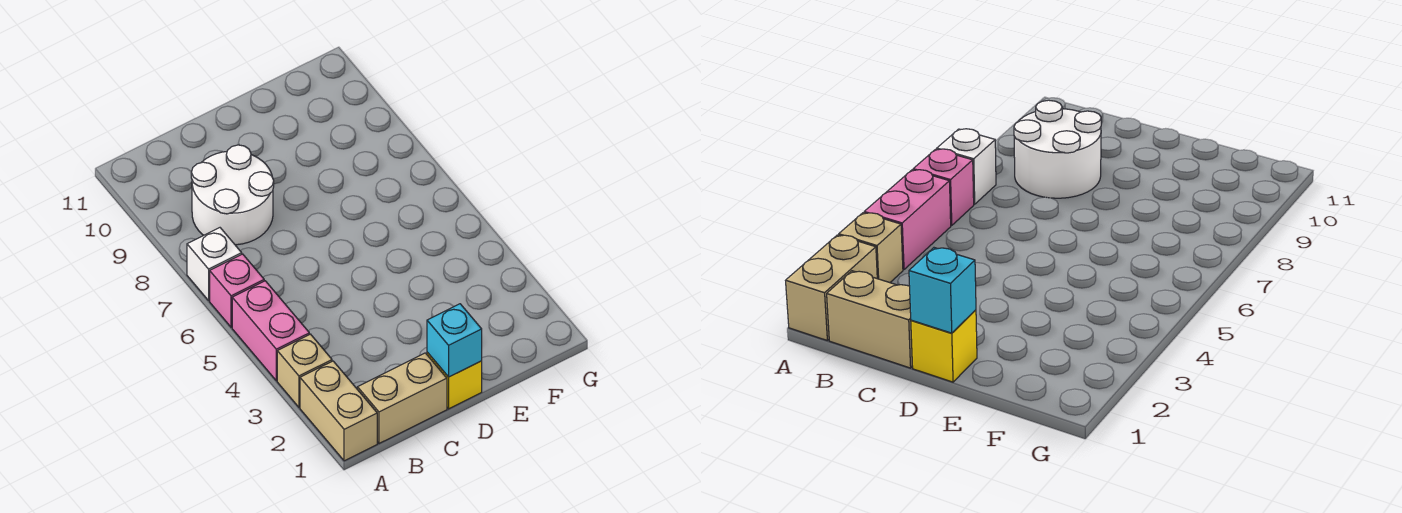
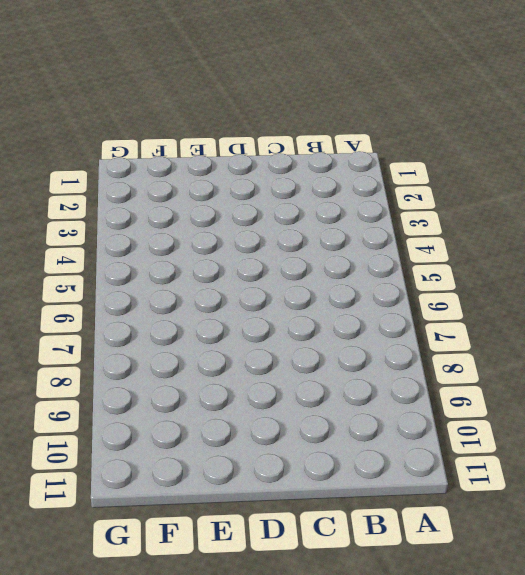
none -> tan 1x2 brick [300,361,377,461]
none -> tan 1x1 brick [277,334,332,407]

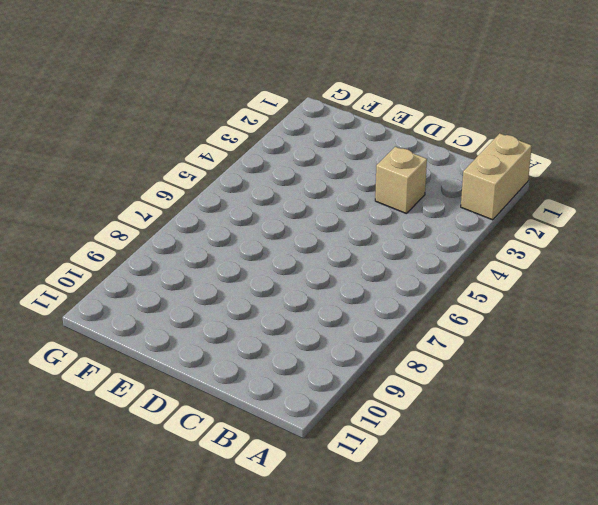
tan 1x1 brick [375,147,427,214] -> tan 1x1 brick moved to [277,334,332,407]
none -> pink 1x2 brick [232,281,309,381]
none -> pink 1x1 brick [210,254,264,327]

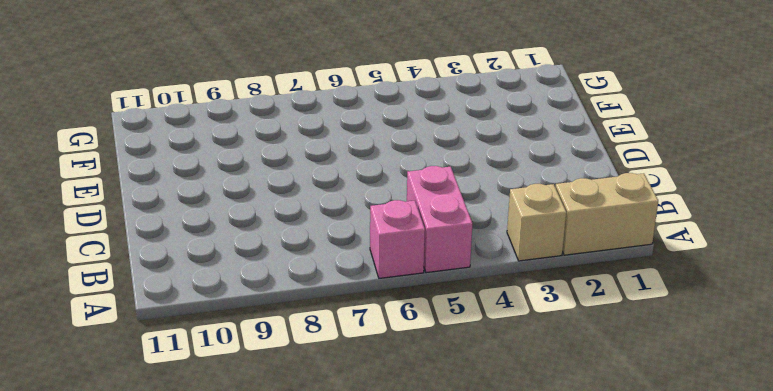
pink 1x2 brick [407,166,472,273] -> pink 1x2 brick turned to [232,281,309,381]
none -> white 1x1 brick [187,228,242,300]
none -> tan 1x2 brick [357,353,447,443]

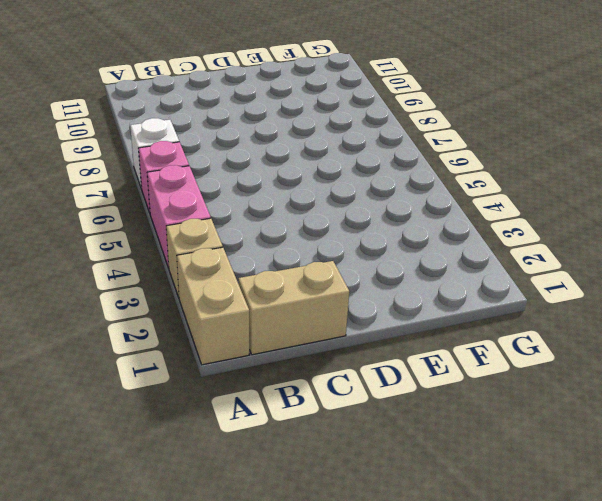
none -> white 2x2 round brick [191,145,274,245]
none -> yellow 1x1 brick [427,352,482,409]

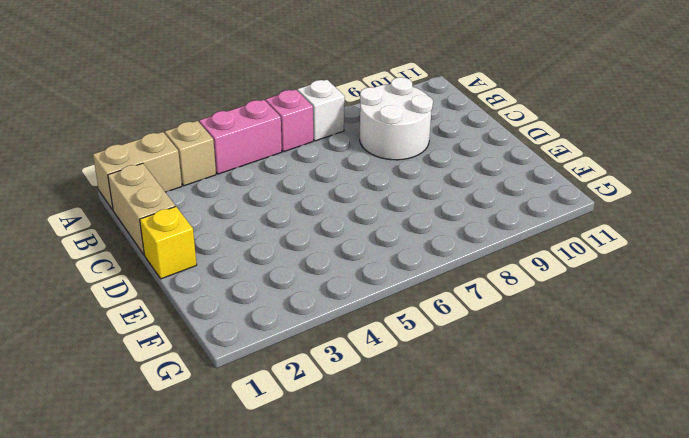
none -> cyan 1x1 brick [427,304,482,377]

